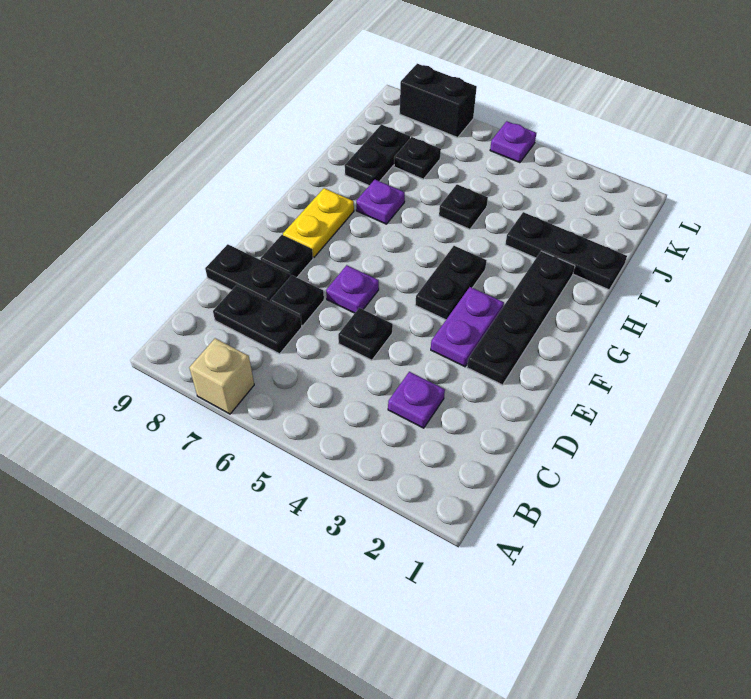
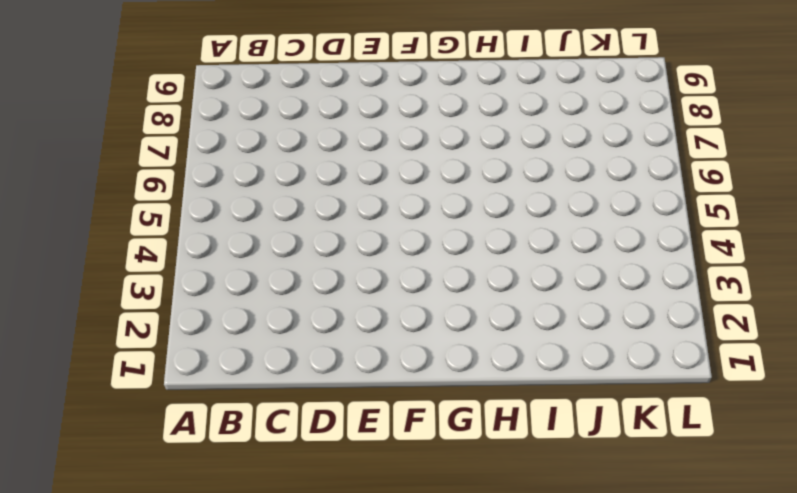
none -> tan 1x1 brick [189,338,254,414]
none -> purple 1x1 plate [388,372,445,428]
none -> black 1x2 plate [213,286,302,354]

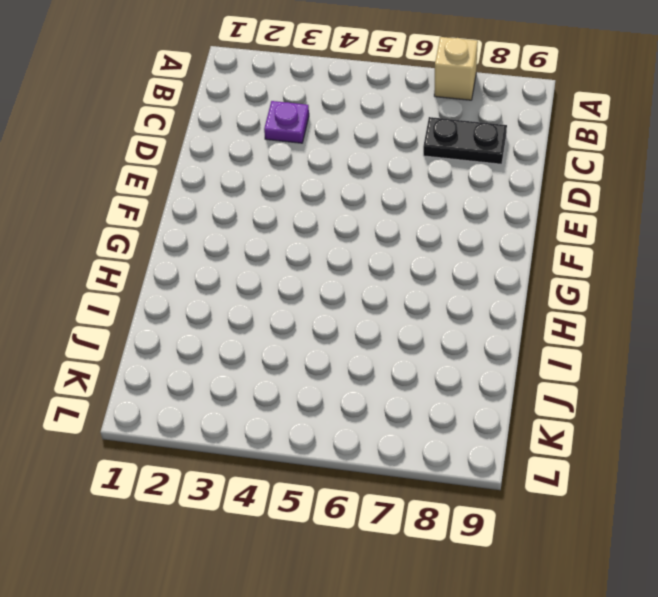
none -> black 1x1 plate [338,308,393,360]
none -> black 1x1 plate [270,275,324,326]
none -> black 1x2 plate [205,244,290,302]

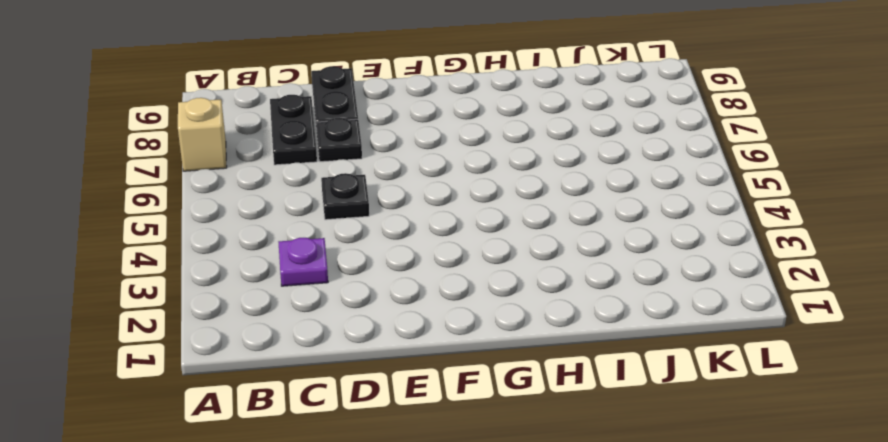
none -> black 1x4 plate [467,251,575,385]
none -> purple 1x2 plate [431,287,504,367]
none -> purple 1x1 plate [326,265,379,313]

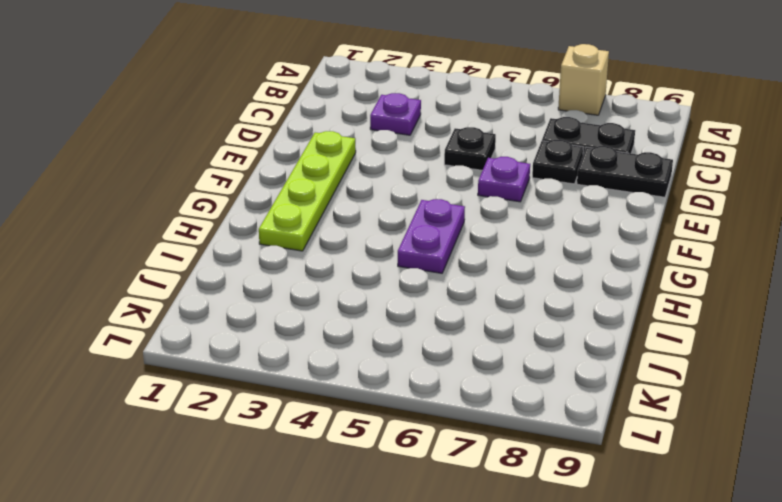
lime 1x4 plate [259,131,356,251] -> black 1x4 plate [467,251,575,385]
purple 1x2 plate [398,199,465,273] -> purple 1x2 plate moved to [431,287,504,367]
none -> black 1x1 plate [261,235,313,277]
none -> black 1x2 plate [415,246,487,320]
none -> yellow 1x2 plate [283,188,354,257]

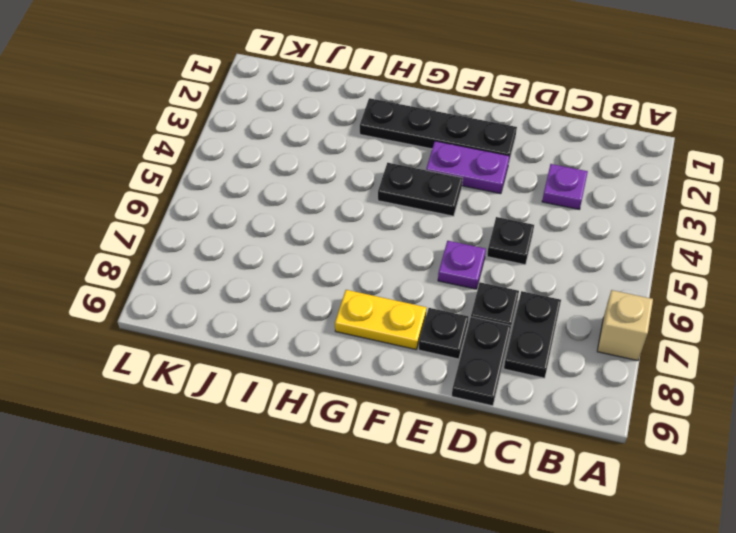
none -> purple 1x1 plate [356,180,405,224]
none -> black 1x3 plate [505,212,627,290]
none -> black 1x1 plate [439,185,488,229]

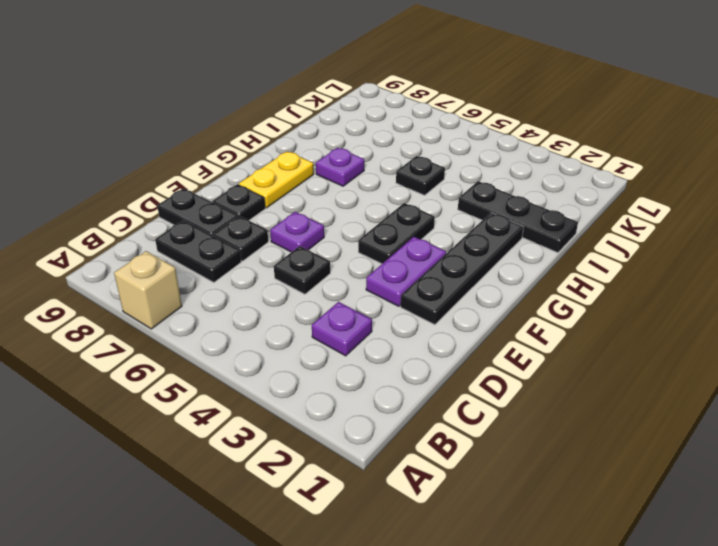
none -> black 1x2 plate [345,125,410,185]
none -> black 1x1 plate [394,137,441,179]
none -> purple 1x1 plate [490,121,536,163]

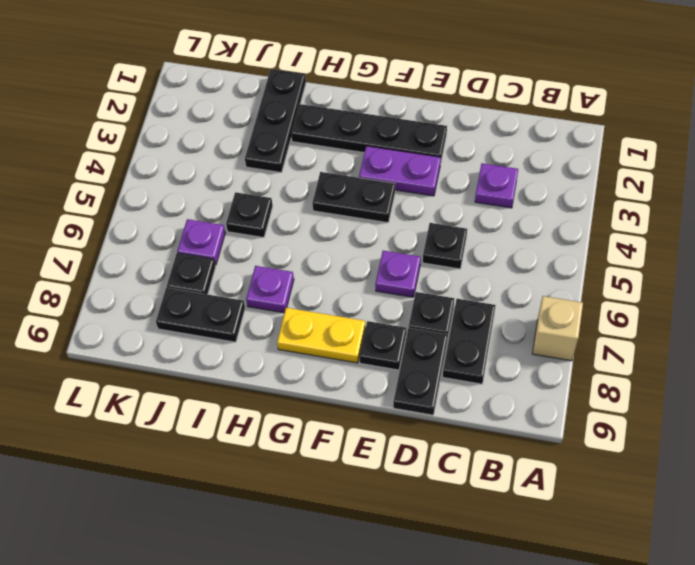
purple 1x1 plate [177,219,225,265] -> purple 1x1 plate moved to [490,121,536,163]
none -> black 1x2 brick [400,64,477,138]

